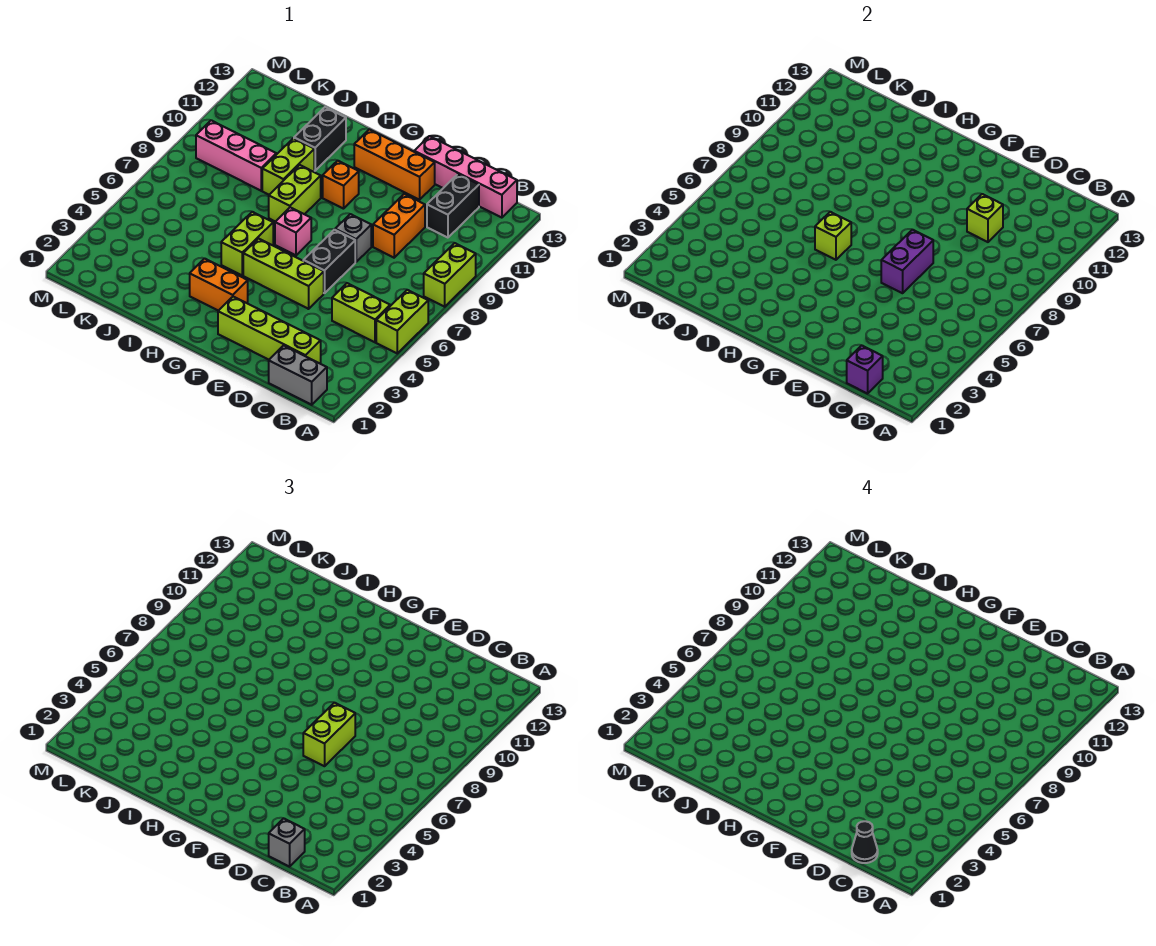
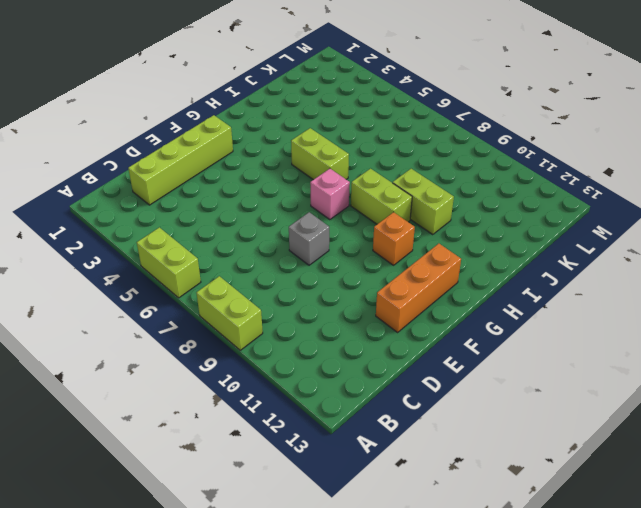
none -> grey 1x2 brick [269,345,327,405]
none -> lime 1x2 brick [332,283,390,342]
none -> pink 1x4 brick [414,136,517,218]

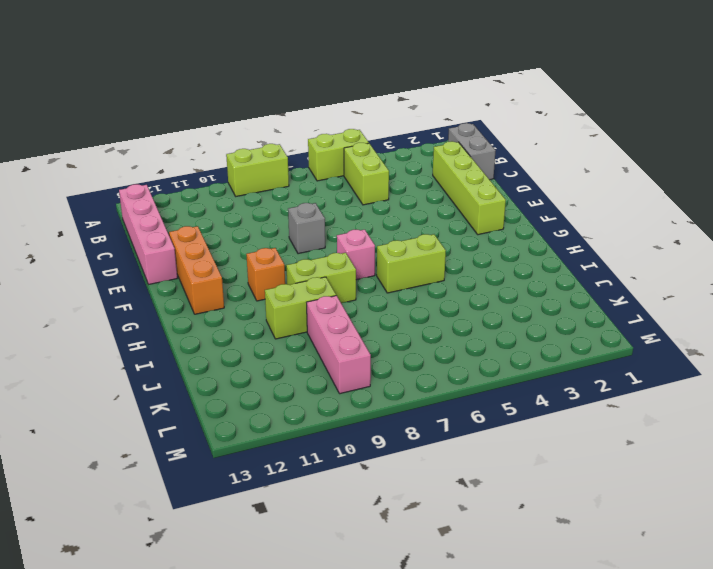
none -> black 1x2 brick [427,174,479,238]
none -> orange 1x2 brick [373,194,425,258]
none -> lime 1x3 brick [243,239,324,309]

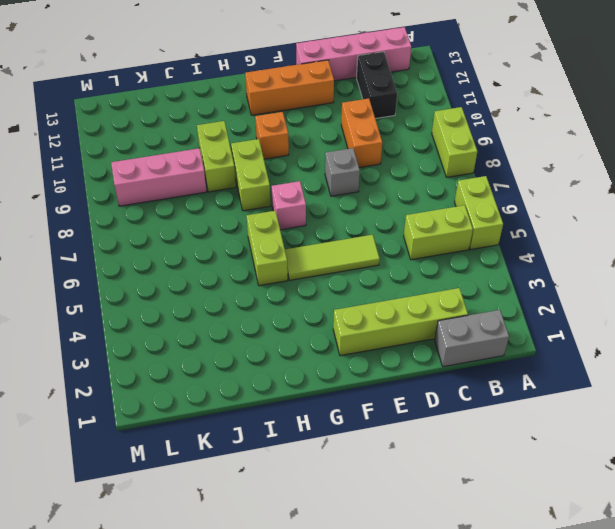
lime 1x3 tile [285,235,380,280] -> lime 1x3 brick [243,239,324,309]
none -> black 1x2 brick [303,230,355,293]
none -> orange 1x2 brick [190,259,248,311]
none -> black 1x2 brick [294,107,346,171]

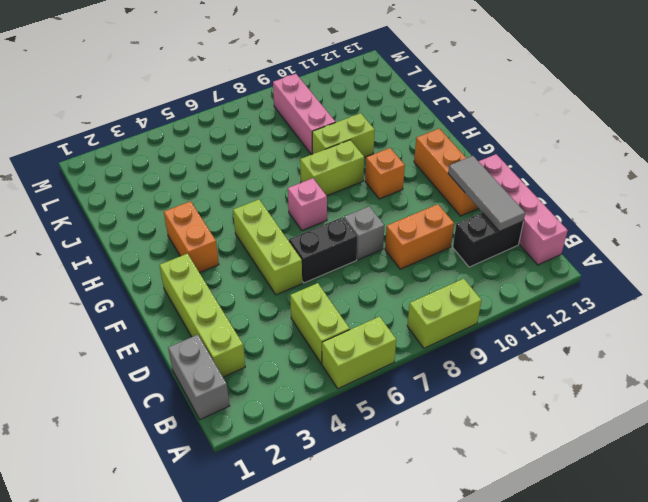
grey 1x3 tile [448,156,525,231] -> none
none -> lime 1x2 brick [221,212,273,275]
none -> black 1x2 brick [294,107,346,171]
none -> purple 1x1 brick [847,345,883,394]

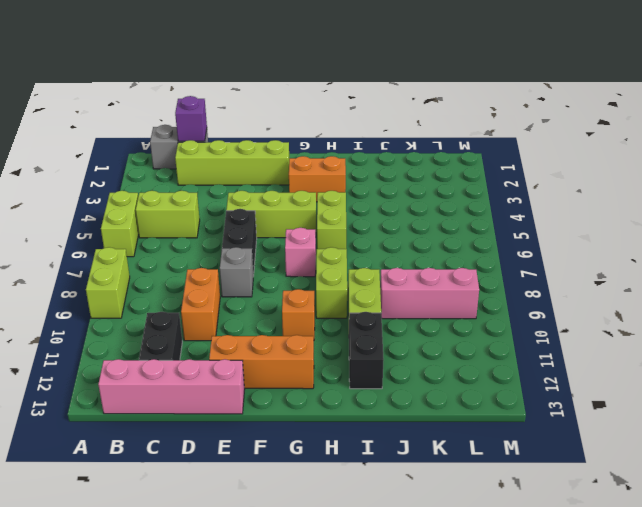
none -> lime 1x1 brick [967,194,1003,242]
none -> purple 1x2 brick [881,230,933,293]
none -> lime 1x1 brick [815,212,851,260]

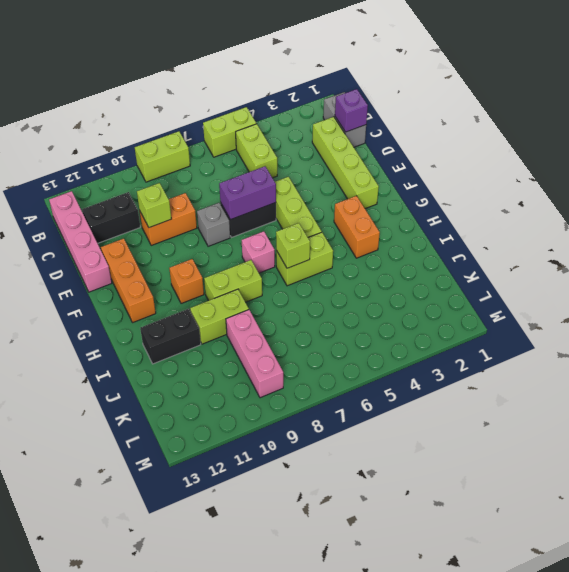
none -> grey 1x1 brick [269,818,305,867]
none -> lime 1x2 brick [303,703,355,766]
none -> black 1x1 cone [852,821,878,863]

